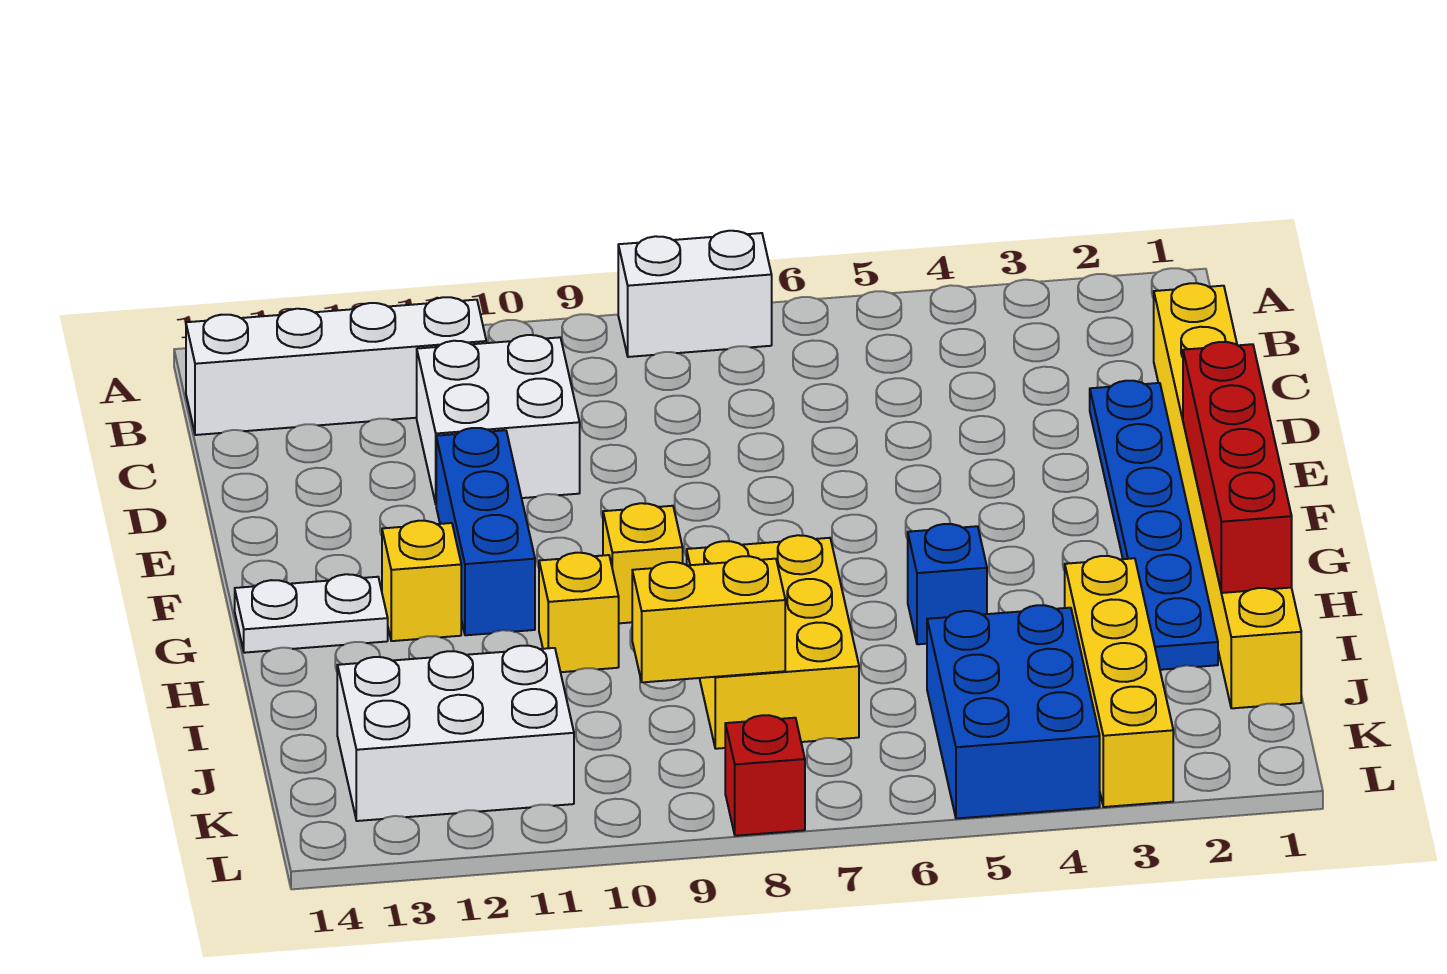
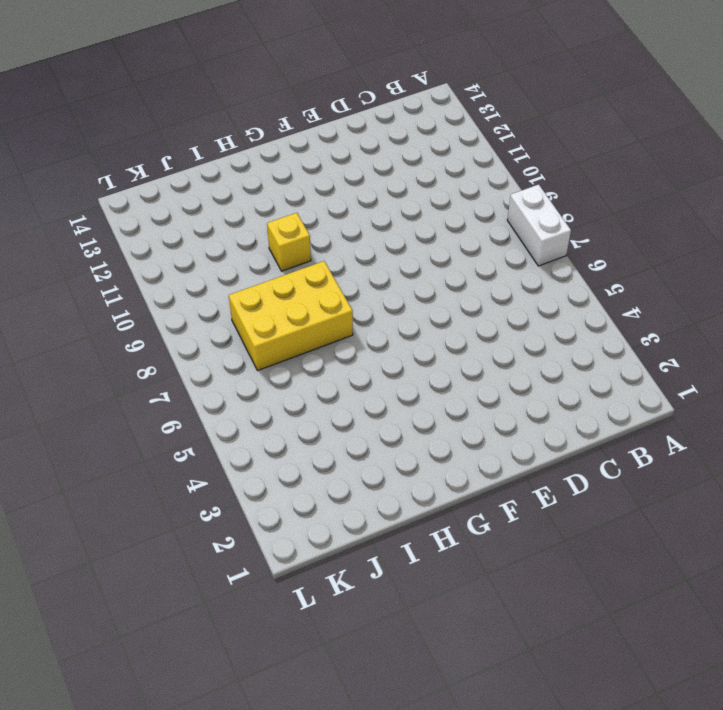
none -> white 1x4 brick [186,297,486,435]
none -> yellow 1x8 brick [1154,283,1301,708]
none -> white 2x2 brick [417,335,580,504]

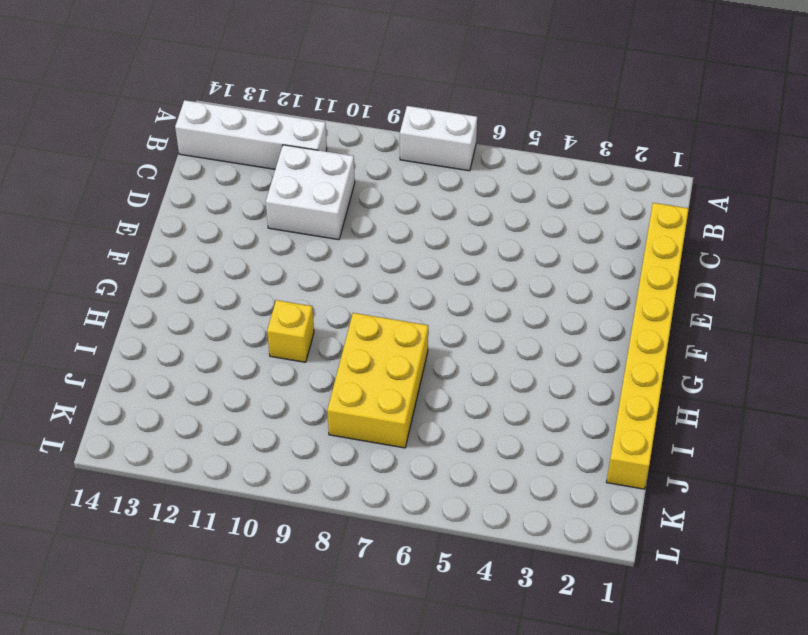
none -> blue 1x6 plate [1090,381,1218,670]
none -> blue 1x3 brick [436,428,535,635]
none -> yellow 1x1 brick [603,503,683,623]

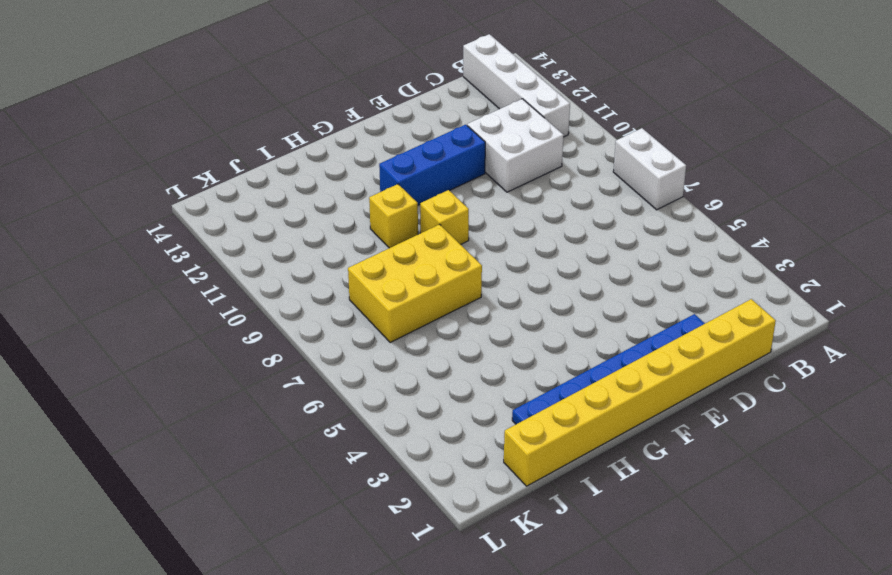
none -> yellow 1x1 brick [382,521,461,641]
none -> white 1x2 plate [235,574,388,653]
none -> blue 1x1 brick [908,524,987,644]

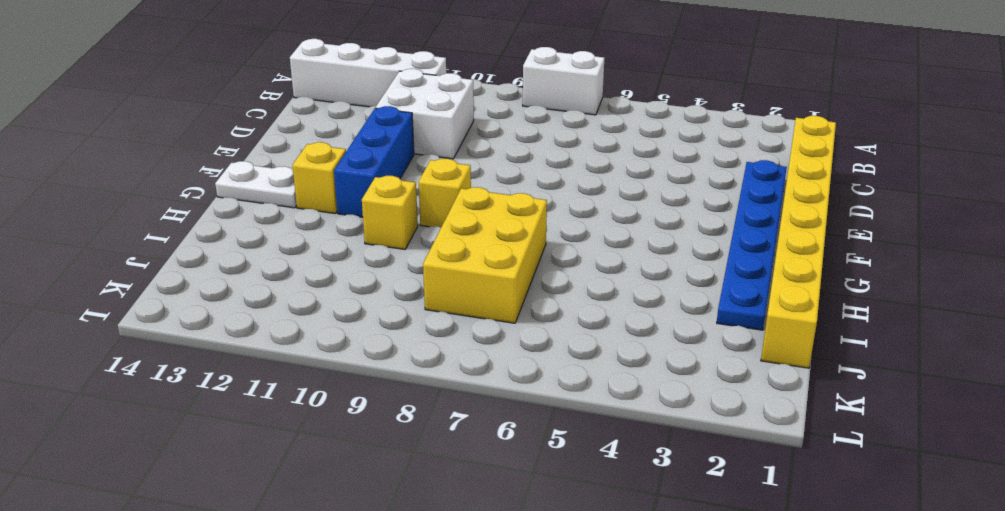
none -> blue 1x1 brick [908,524,987,644]
none -> yellow 1x4 brick [1065,556,1173,807]
none -> blue 2x3 brick [927,605,1100,819]

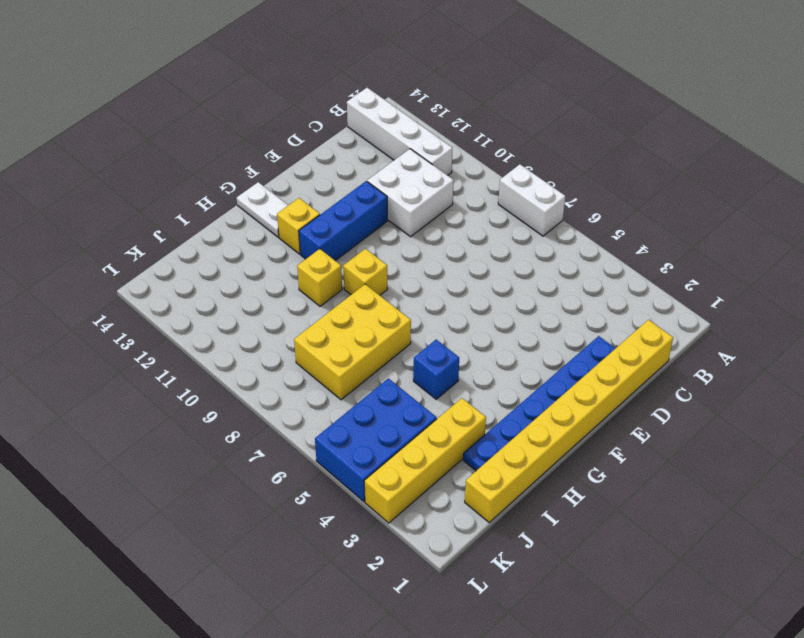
none -> white 2x3 brick [337,646,574,821]
none -> red 1x1 brick [725,715,805,836]
none -> red 1x4 brick [1183,342,1292,593]

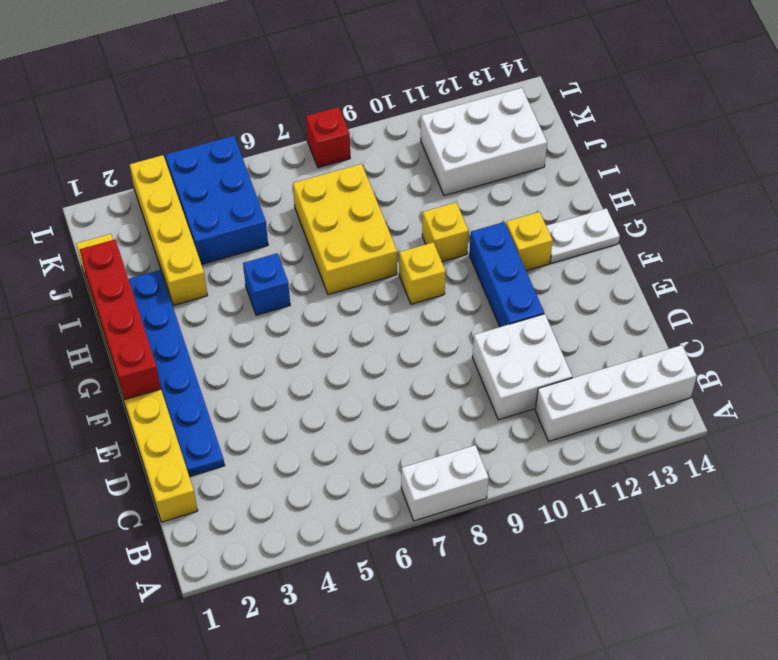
none -> yellow 1x2 brick [632,556,785,682]

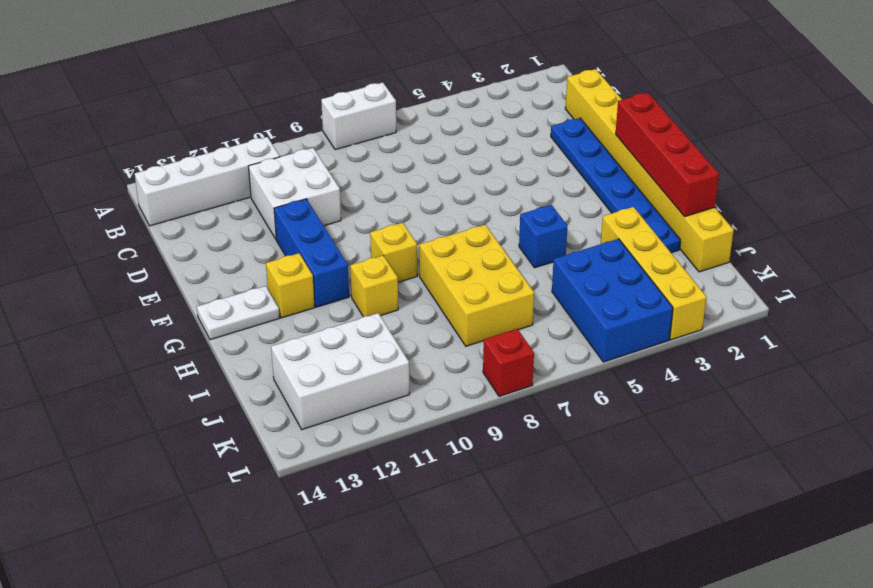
none -> yellow 1x2 brick [632,556,785,682]

